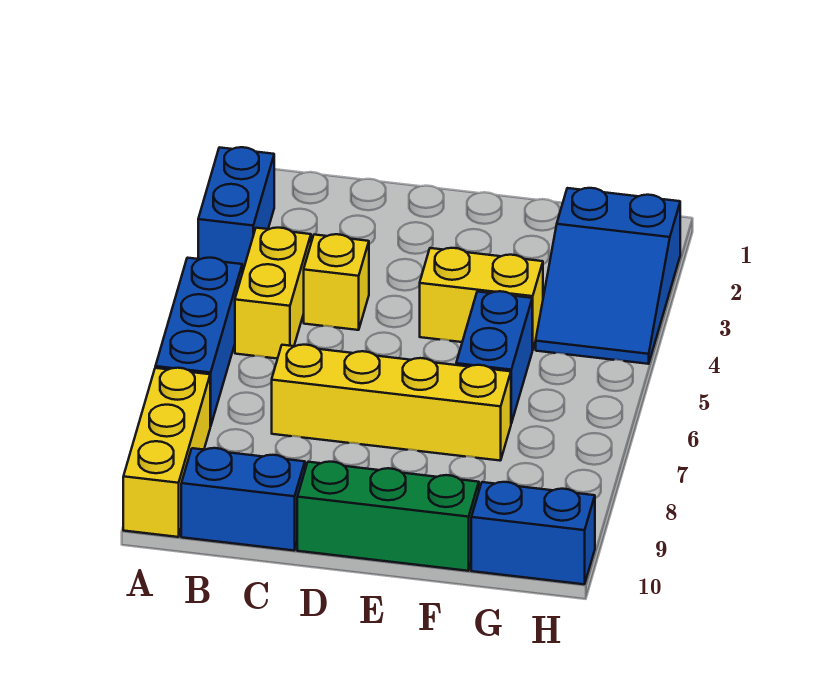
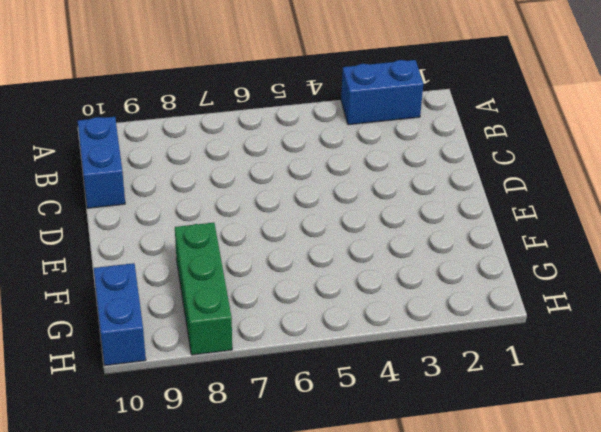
green 1x3 brick [175,223,232,355] -> green 1x3 brick moved to [297,462,479,571]
none -> blue 1x3 brick [155,258,242,426]
none -> yellow 1x3 brick [123,368,210,537]
none -> yellow 1x2 brick [235,228,311,359]

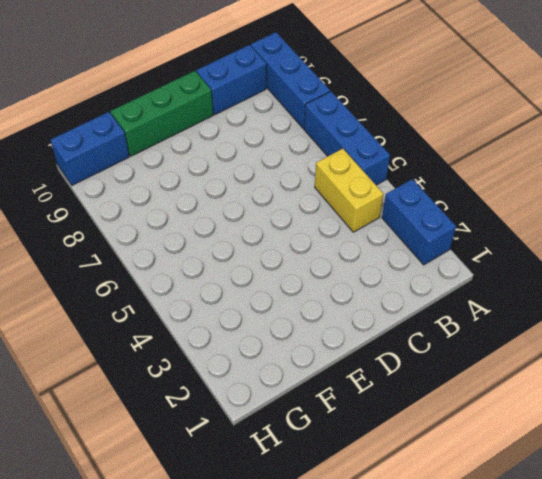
blue 1x3 brick [251,32,330,129] -> yellow 1x3 brick [123,368,210,537]
none -> yellow 1x1 brick [304,234,369,330]
none -> yellow 1x4 brick [272,345,511,461]
none -> yellow 1x2 brick [420,248,543,350]

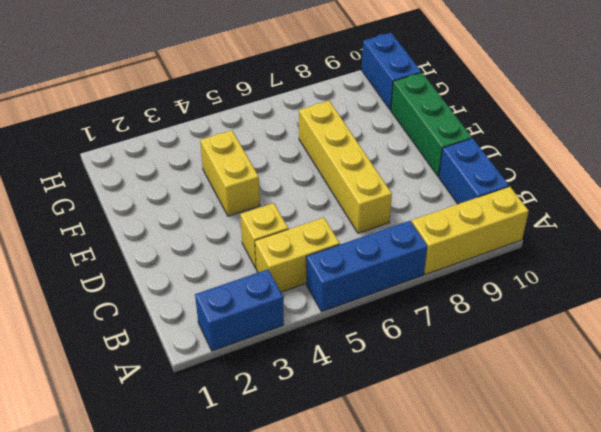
none -> blue 1x2 brick [456,291,532,423]
none -> blue 2x3 slope [536,188,680,364]

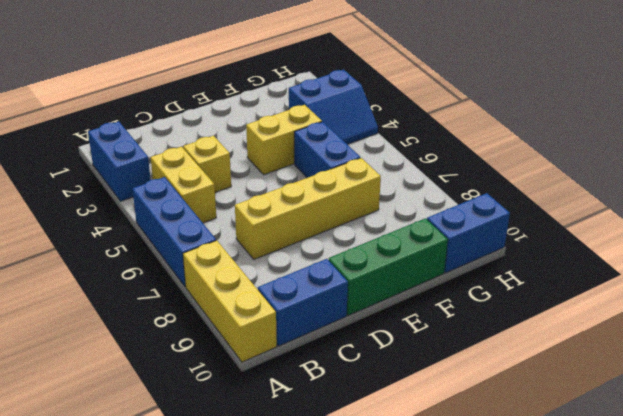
blue 2x2 slope [289,70,378,144] -> blue 2x3 slope [536,188,680,364]

